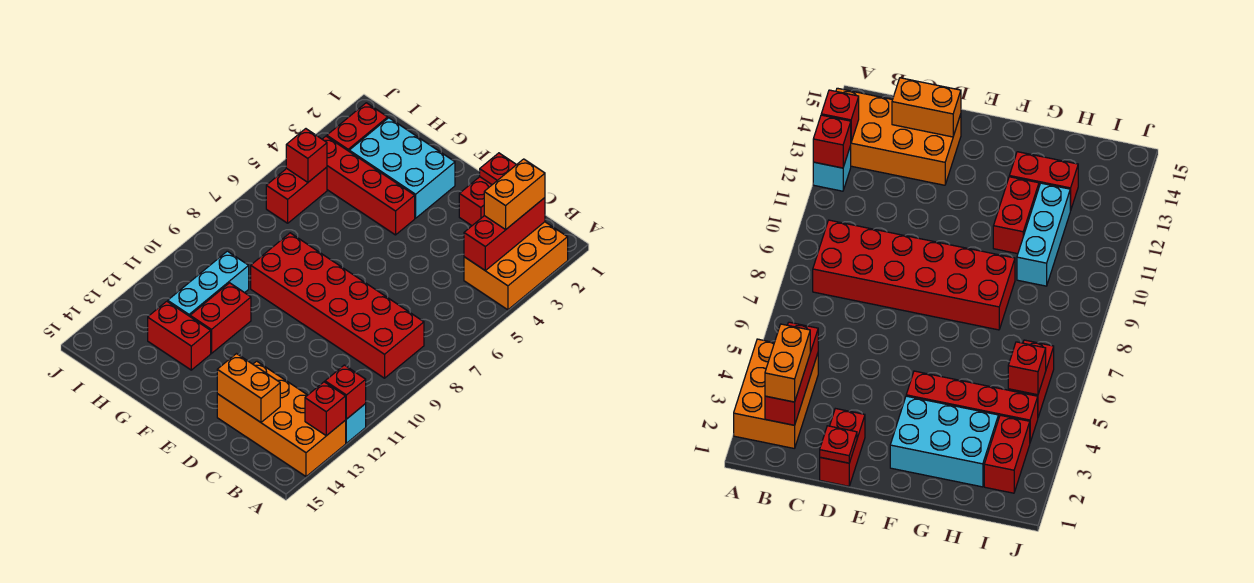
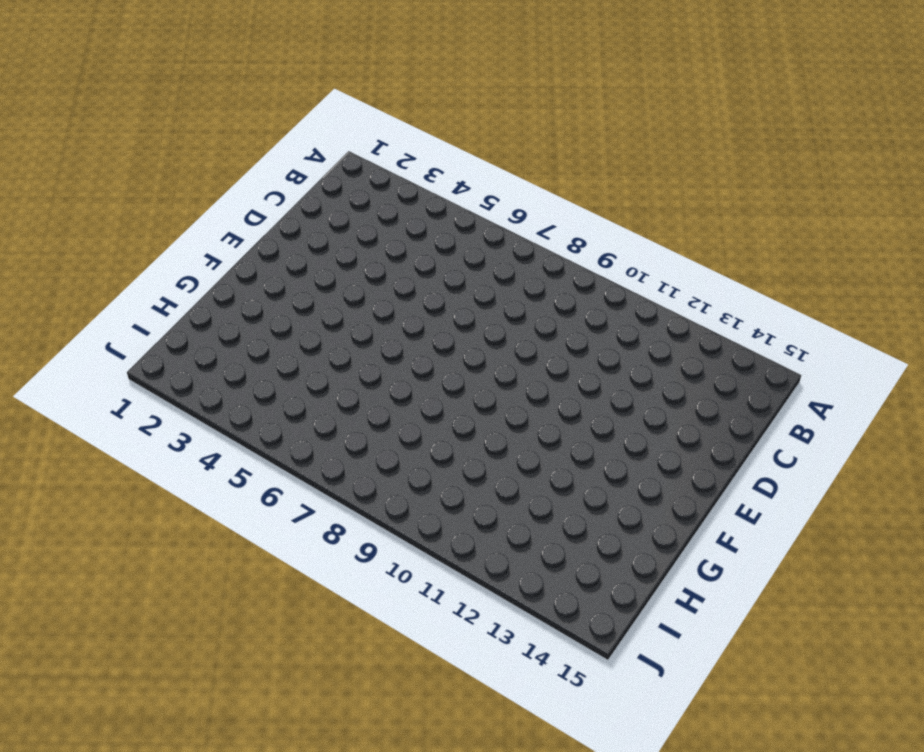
none -> orange 2x3 brick [464,222,568,310]
none -> cyan 1x1 brick [345,404,366,443]
none -> orange 2x4 brick [217,361,346,477]

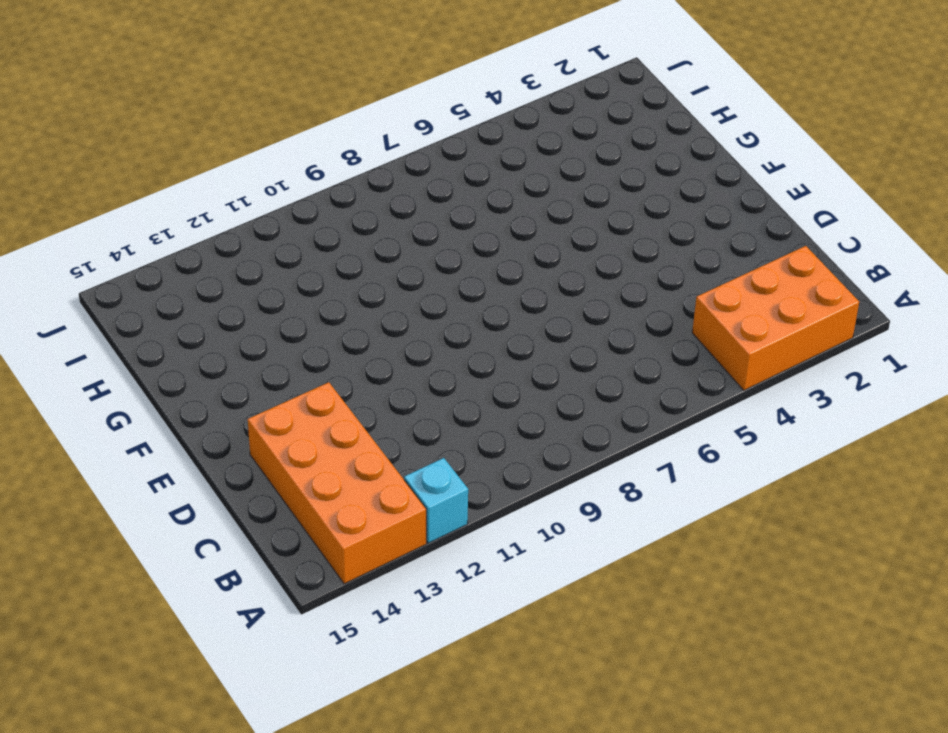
none -> red 2x6 brick [251,233,424,378]
none -> red 1x2 brick [459,177,492,226]
none -> cyan 2x3 brick [349,118,455,218]

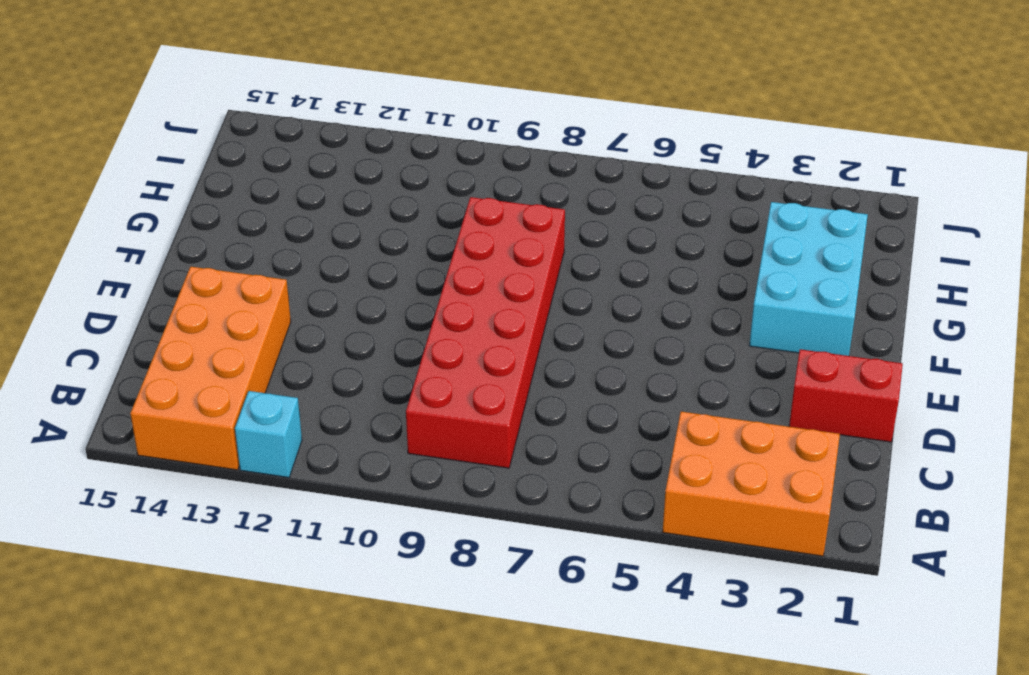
none -> red 1x4 brick [322,136,415,235]
none -> red 1x2 brick [190,283,251,353]
none -> red 1x2 brick [148,301,211,370]

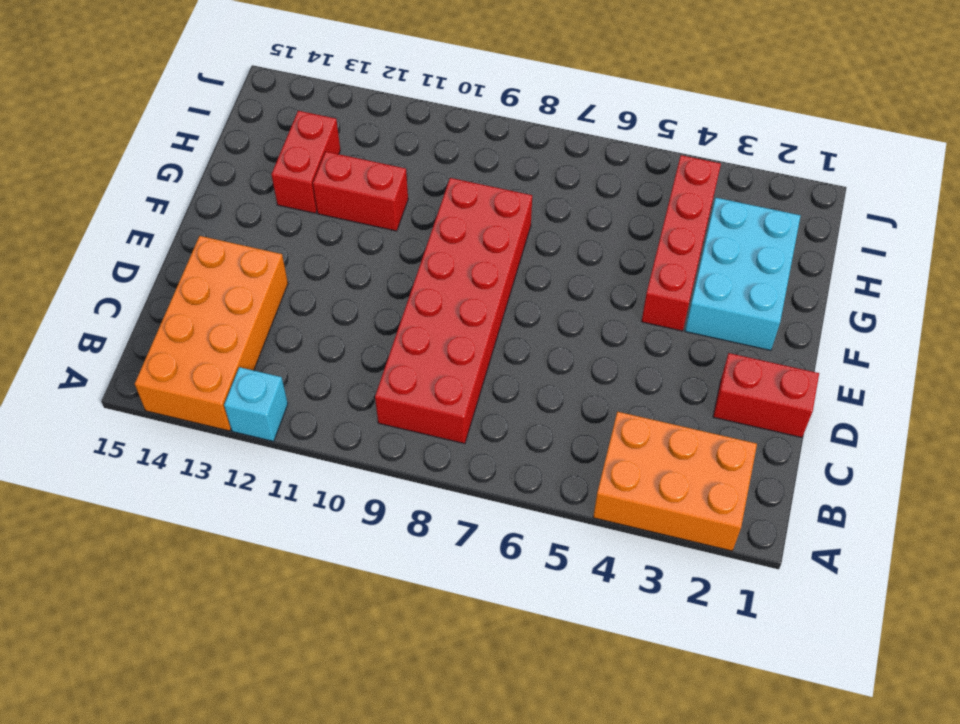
none -> cyan 1x3 brick [168,251,249,316]
none -> red 1x2 brick [327,103,388,151]
none -> red 1x2 brick [266,167,327,223]

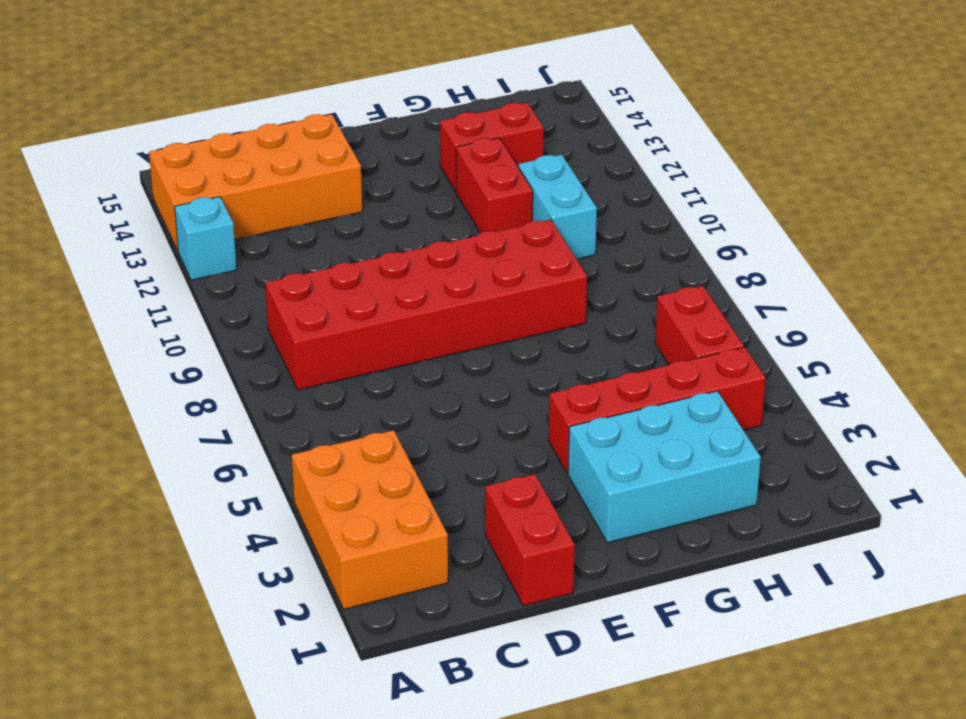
cyan 1x2 brick [518,155,597,259] -> cyan 1x3 brick [168,251,249,316]
none -> red 1x2 brick [327,103,388,151]
none -> red 1x1 brick [325,365,366,419]
none -> red 1x1 brick [305,382,346,436]

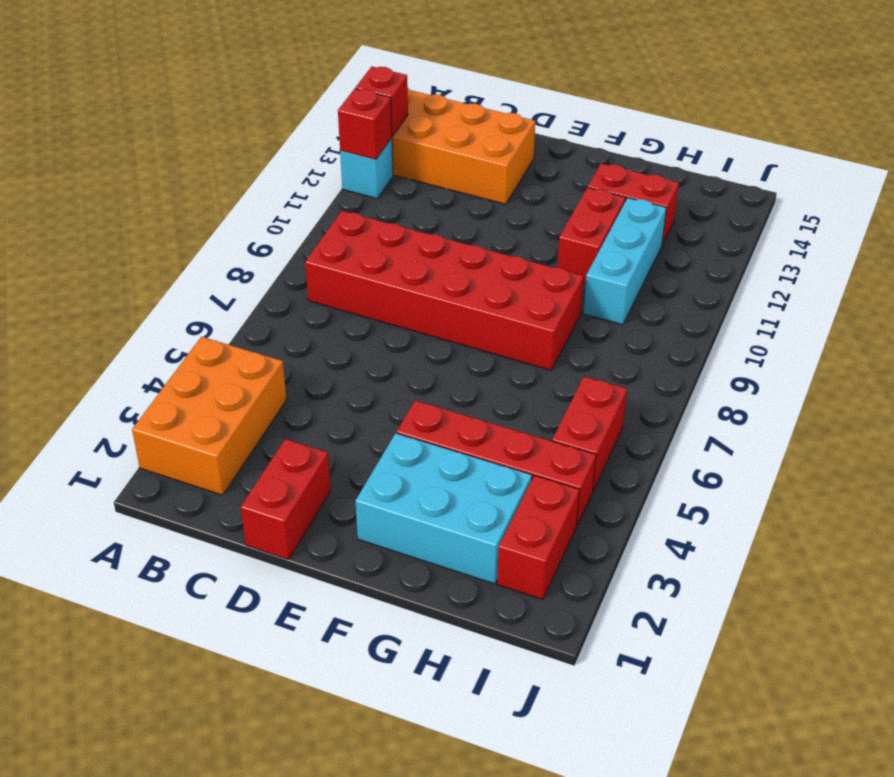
none -> red 1x3 brick [464,198,545,271]
none -> orange 1x2 brick [217,354,280,422]
none -> red 1x1 plate [480,153,516,185]

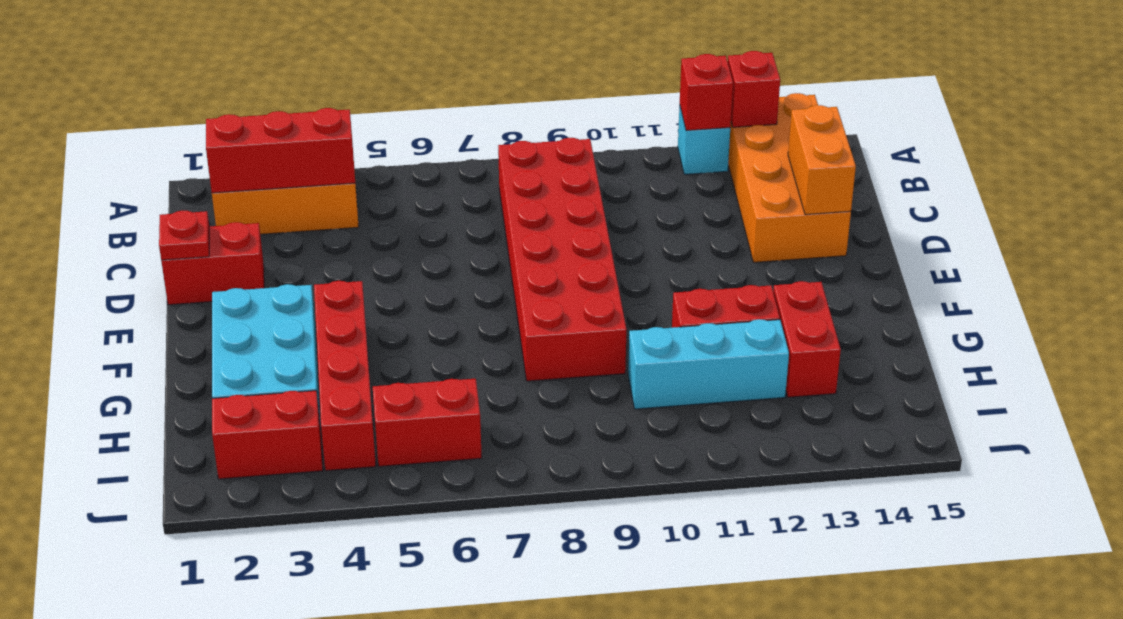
none -> red 1x1 brick [286,129,327,182]
none -> orange 1x2 brick [484,159,545,229]

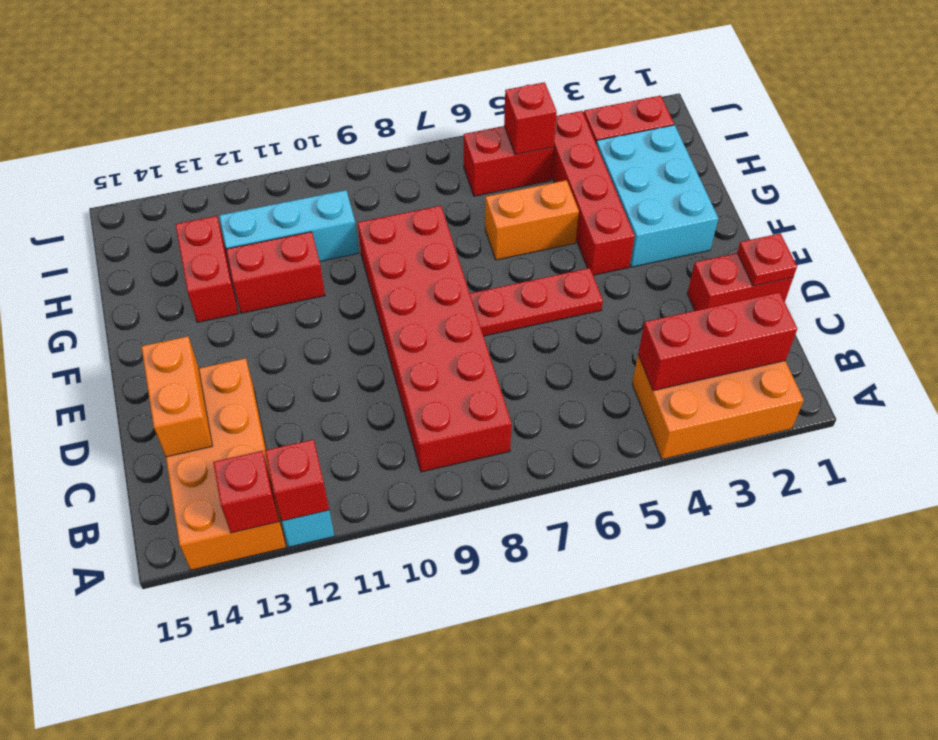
red 1x3 plate [470,268,603,336] -> none
orange 1x2 brick [485,180,579,260] -> orange 1x2 brick moved to [484,159,545,229]

